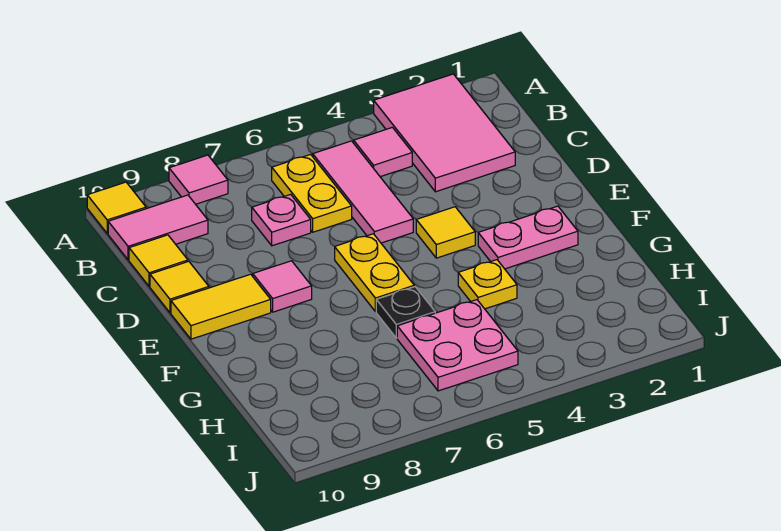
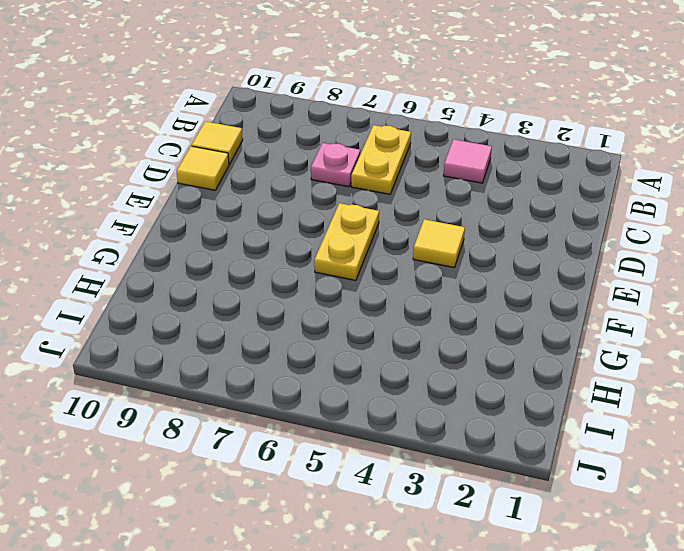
none -> pink 2x3 tile [374,74,515,192]
none -> pink 1x1 tile [169,155,228,204]
none -> yellow 1x1 tile [87,182,146,233]

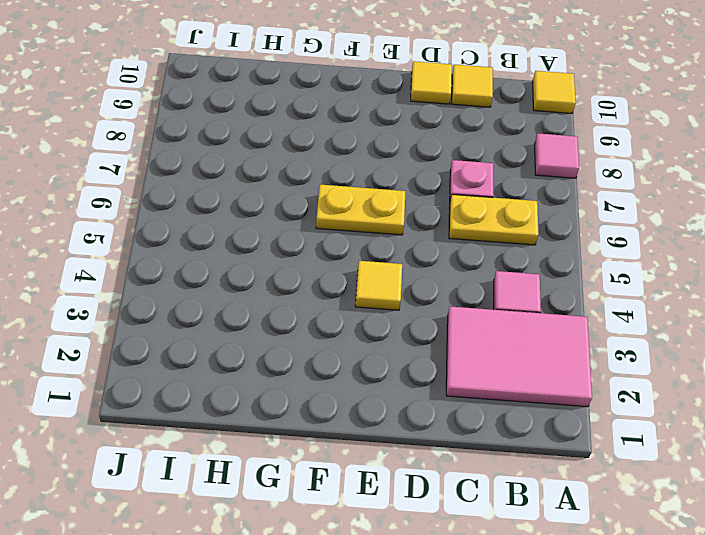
none -> pink 1x3 tile [313,141,413,243]
none -> pink 1x2 tile [108,195,208,260]
none -> pink 1x1 tile [253,261,312,312]

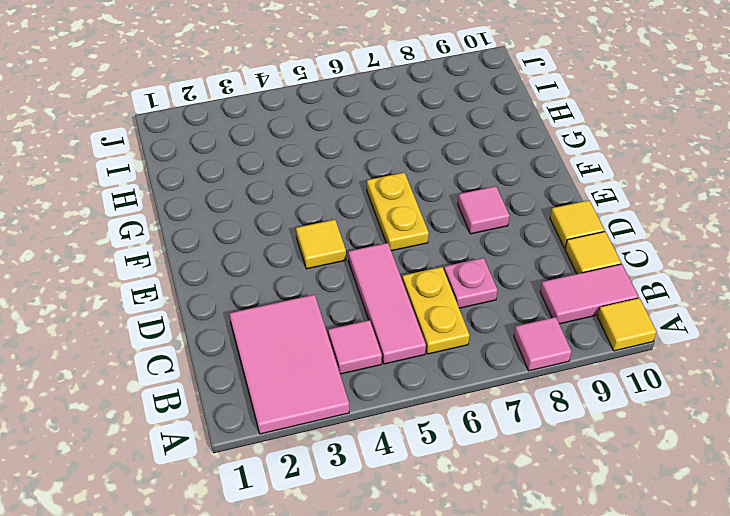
none -> yellow 1x2 tile [171,274,271,339]
none -> pink 1x2 plate [478,206,578,269]
none -> yellow 1x1 plate [458,260,517,309]

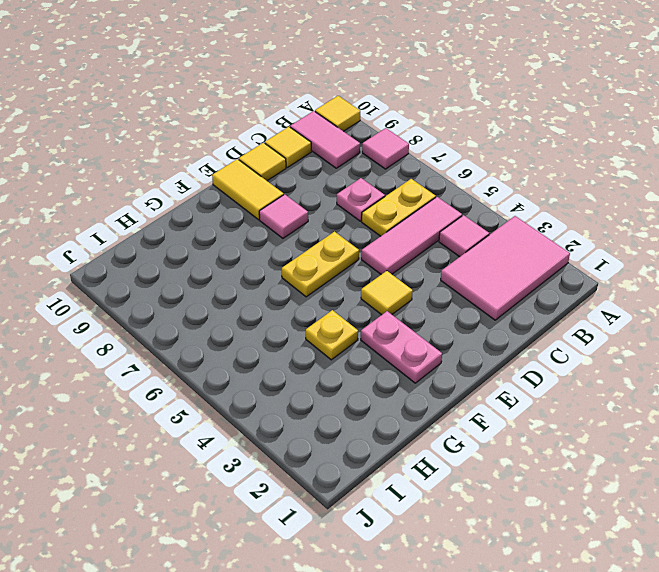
none -> black 1x1 plate [376,287,435,338]
none -> pink 2x2 plate [397,300,518,391]

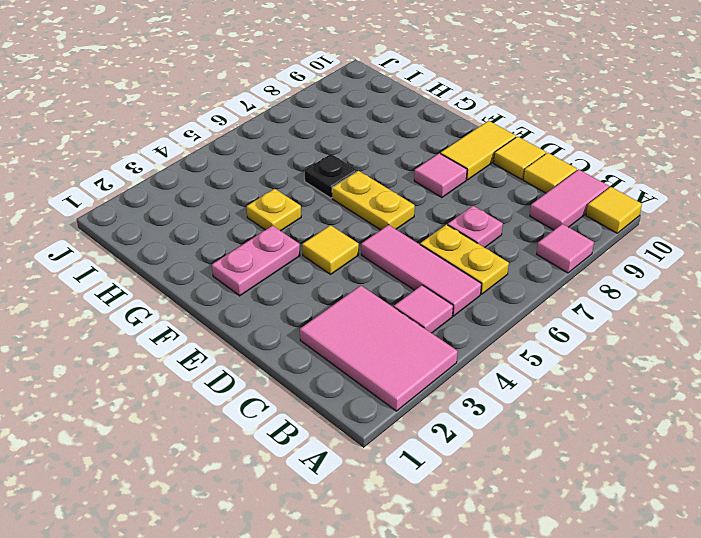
none -> pink 2x2 plate [397,300,518,391]

